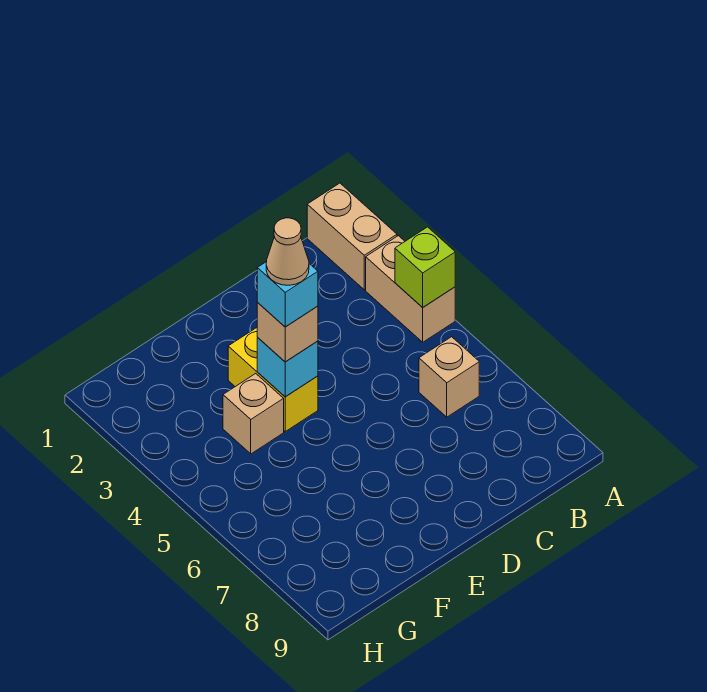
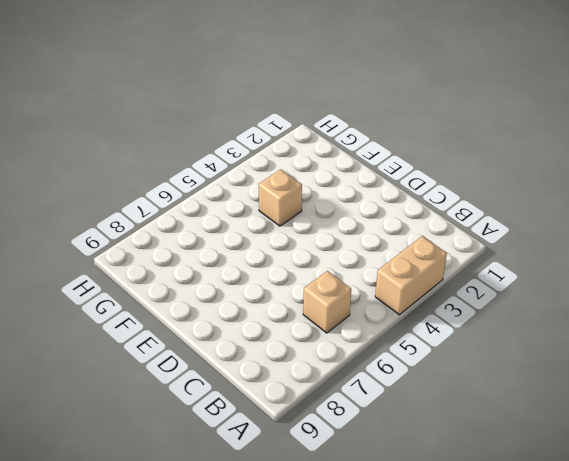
none -> tan 1x2 brick [307,183,397,290]
none -> yellow 1x2 brick [228,328,318,431]

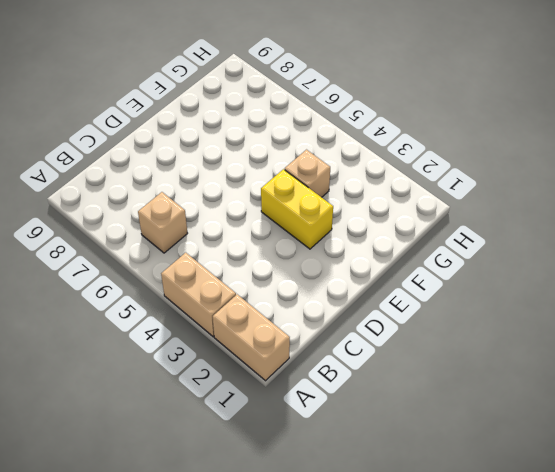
none -> lime 1x1 brick [395,227,455,307]
none -> cyan 1x1 brick [257,338,318,397]

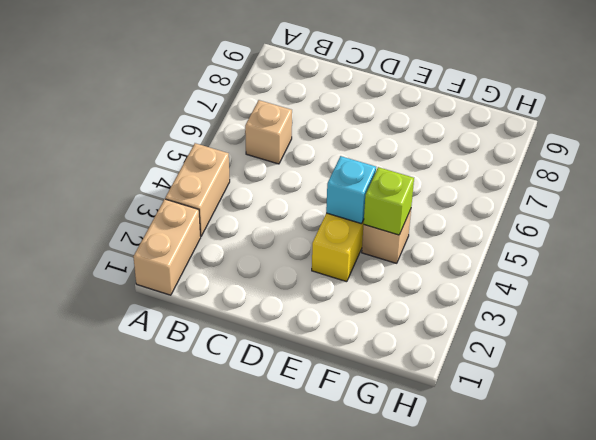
lime 1x1 brick [364,167,414,235] -> lime 1x1 brick moved to [395,227,455,307]
none -> tan 1x1 brick [257,302,318,362]
none -> cyan 1x1 brick [257,262,318,327]

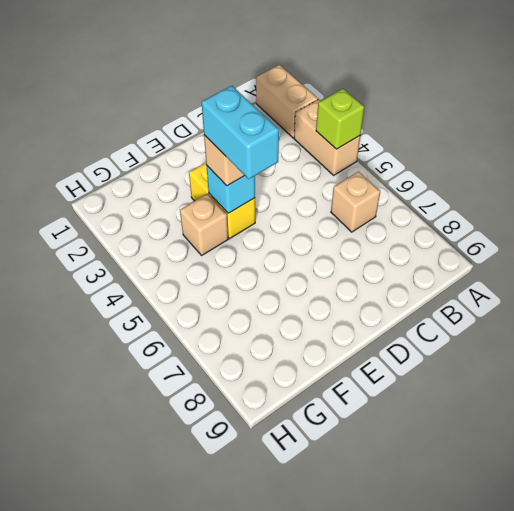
cyan 1x2 brick [201,86,279,179] -> cyan 1x1 brick [257,262,318,327]
none -> tan 1x1 cone [266,218,309,285]

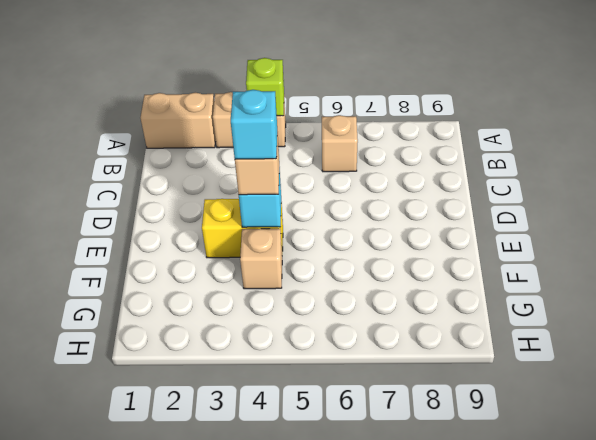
none -> tan 1x1 cone [266,218,309,285]

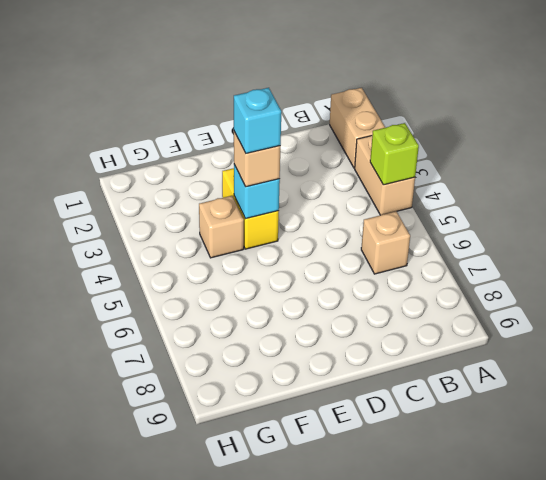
none -> tan 1x1 cone [266,218,309,285]

